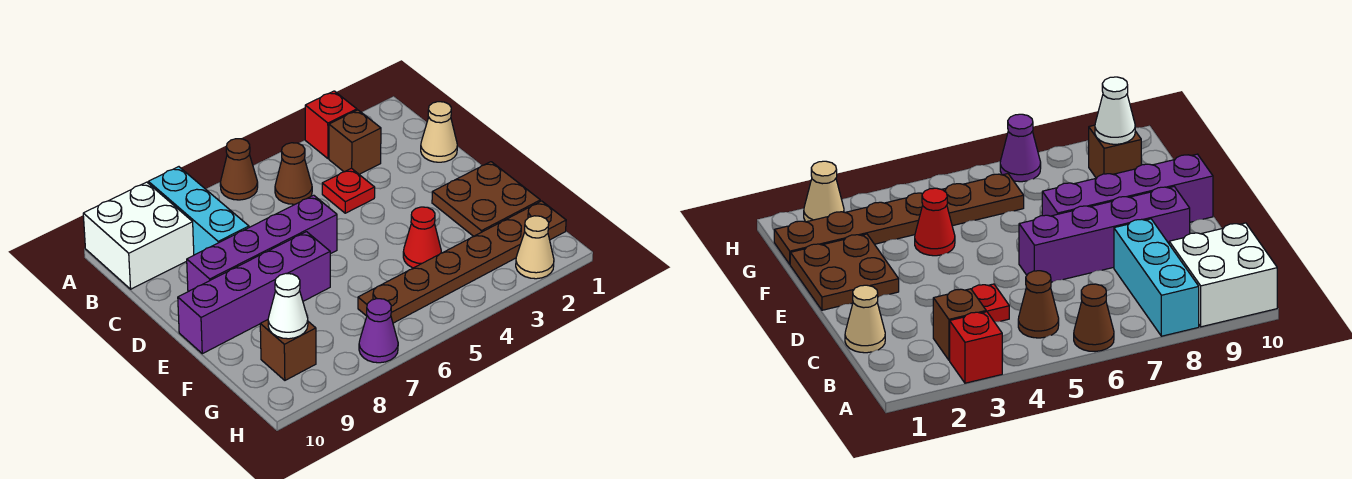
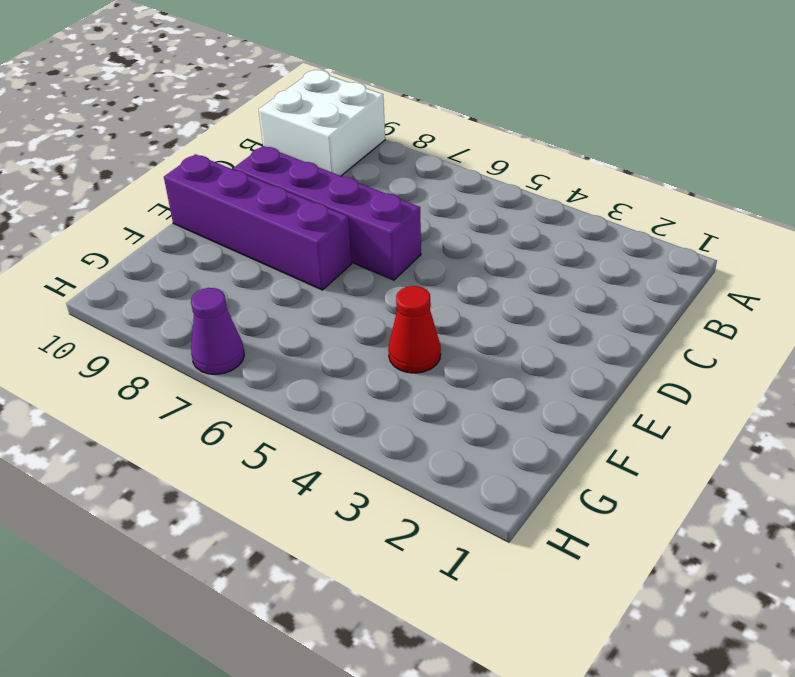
none -> red 1x1 brick [305,91,357,159]
none -> brown 1x1 cone [220,139,258,200]
none -> cyan 1x3 brick [148,167,249,255]

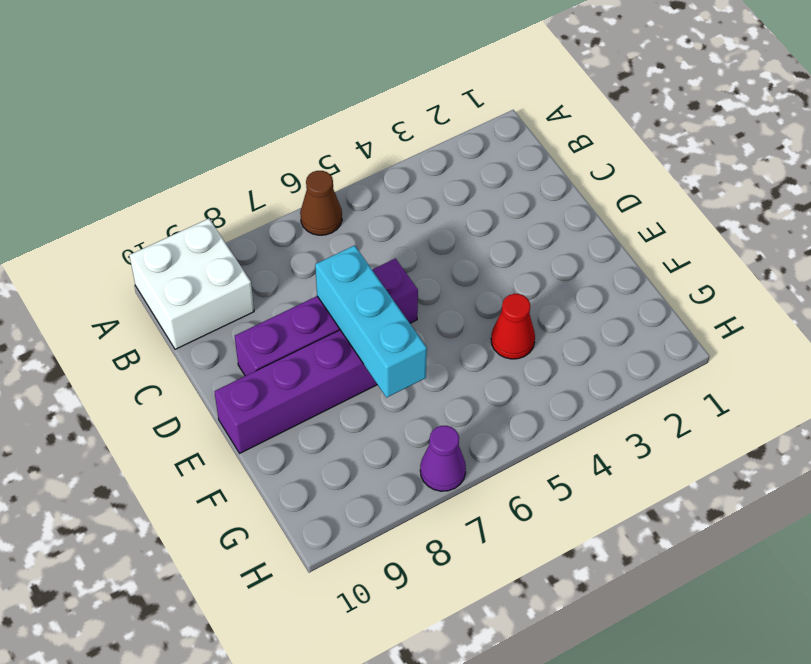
cyan 1x3 brick [315,245,427,398] -> cyan 1x3 brick moved to [148,167,249,255]
none -> red 1x1 brick [305,91,357,159]
none -> brown 1x1 brick [329,110,381,175]
none -> brown 1x1 cone [275,143,312,204]

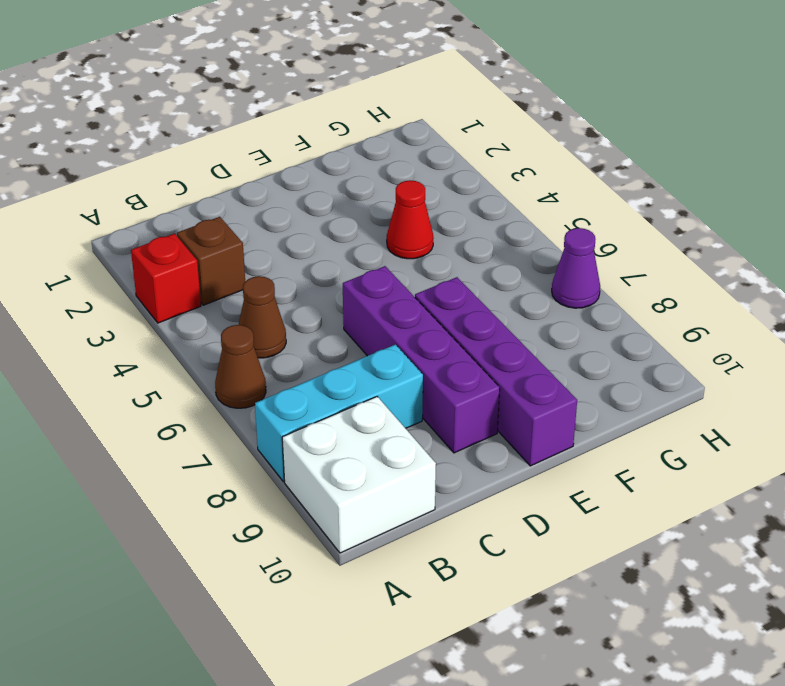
none -> tan 1x1 cone [421,102,457,162]
none -> red 1x1 plate [322,168,375,213]
none -> brown 2x2 plate [432,162,540,236]

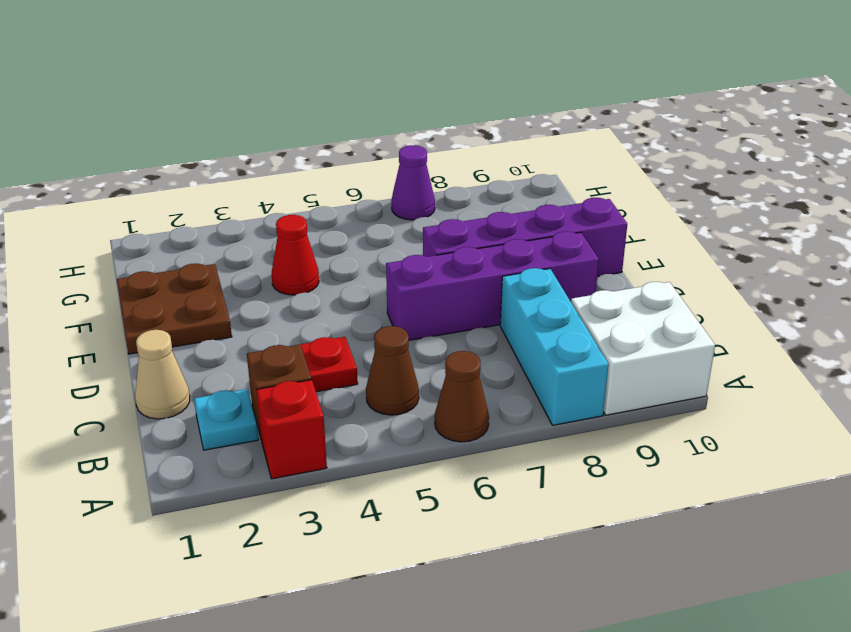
cyan 1x1 plate [194,389,258,450] -> none
none -> brown 1x6 plate [358,201,566,323]
none -> brown 1x1 brick [260,320,316,380]
none -> tan 1x1 cone [516,216,554,279]

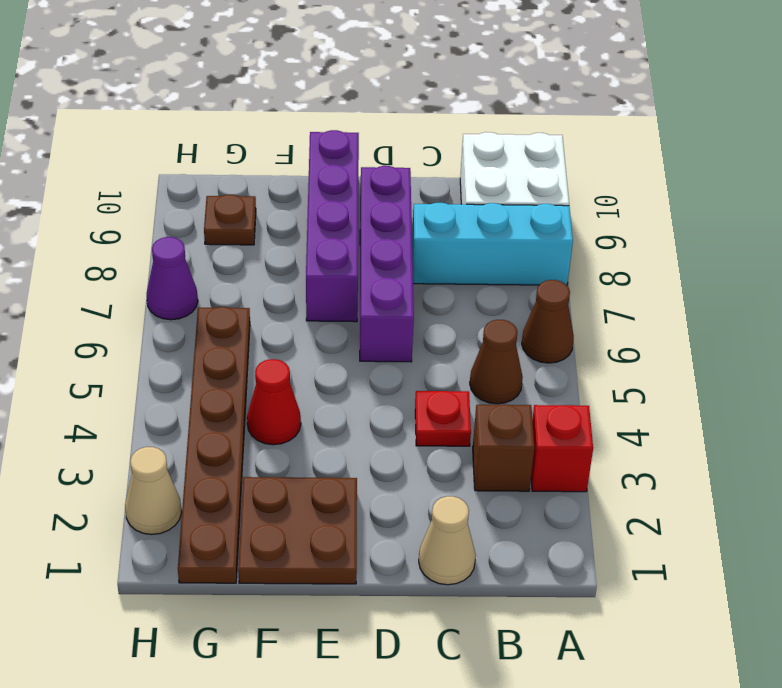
brown 1x1 plate [204,195,256,245] -> brown 1x1 brick [260,320,316,380]
none -> white 1x1 cone [268,274,308,339]

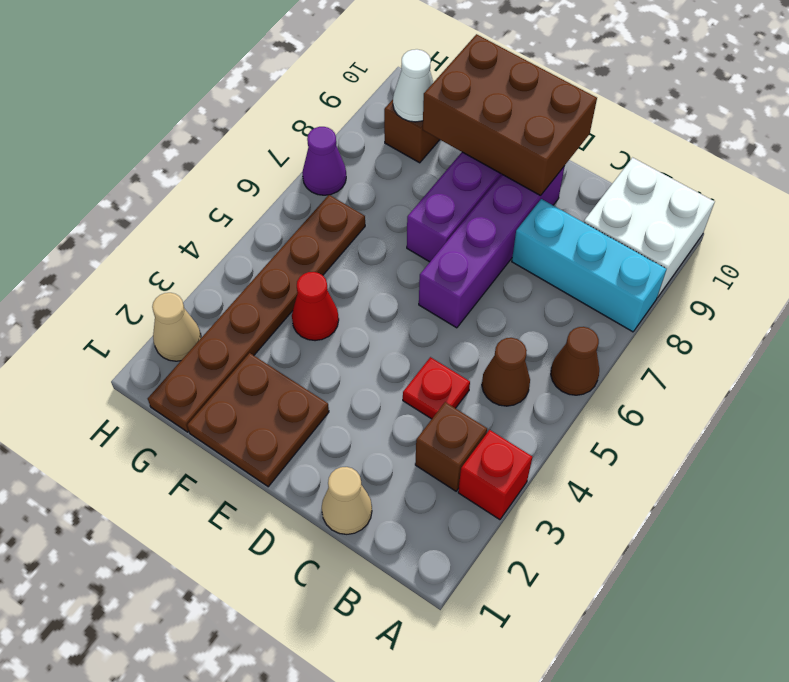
brown 2x3 brick [423,34,597,196] -> none

